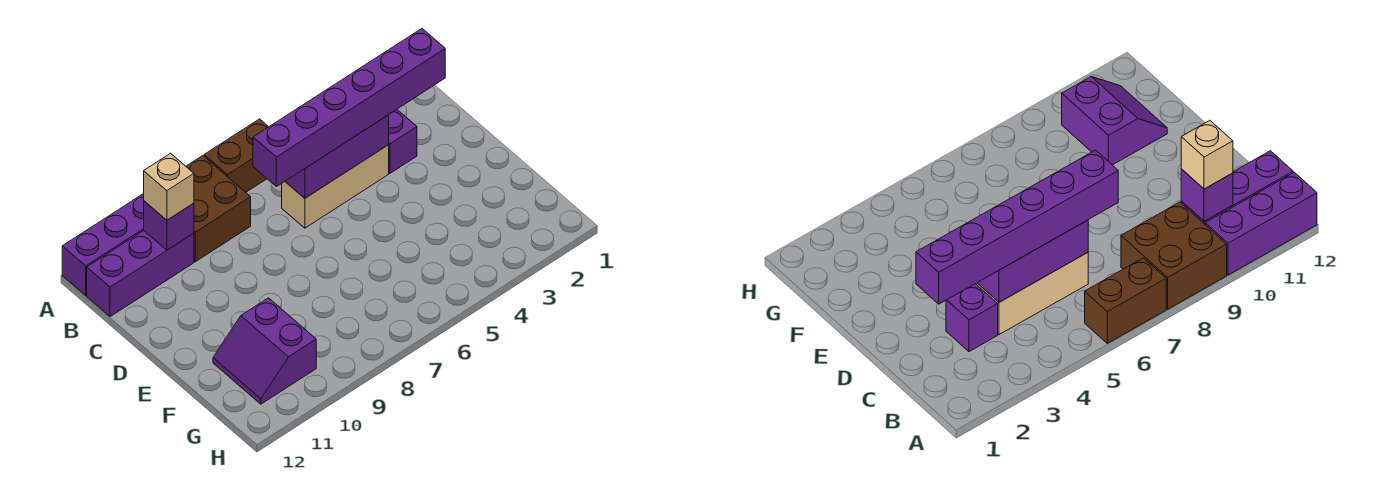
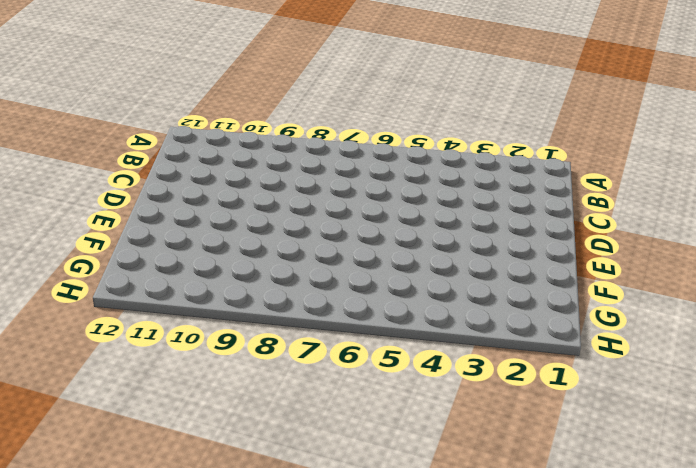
none -> brown 1x2 brick [204,119,268,192]
none -> brown 2x2 brick [186,156,251,262]

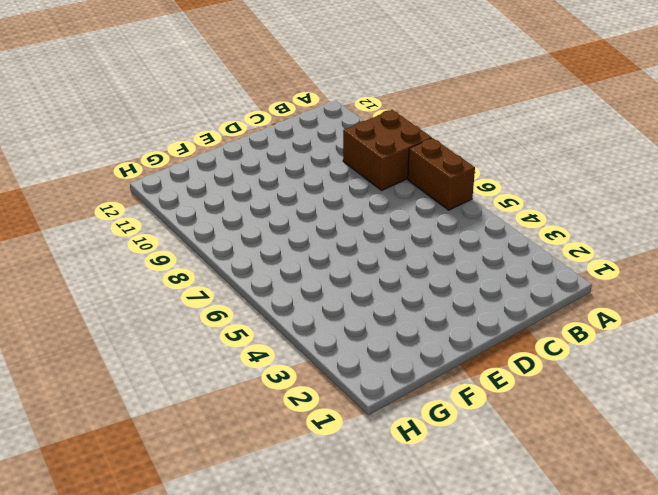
none -> purple 1x3 brick [62,194,144,295]
none -> purple 1x3 brick [87,231,194,317]

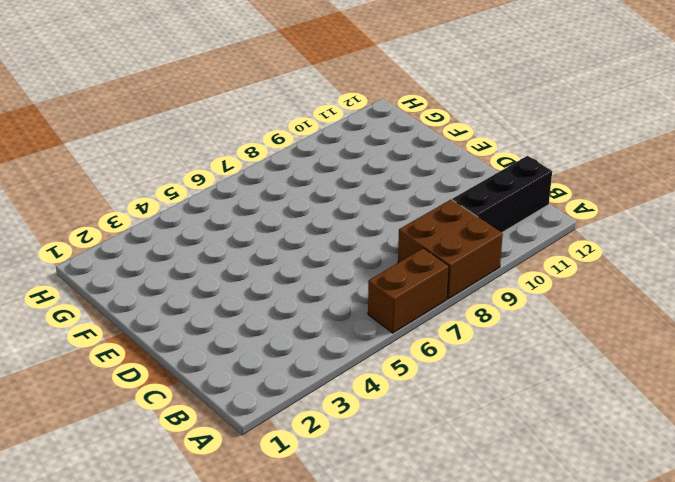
black 1x3 brick [452,156,552,232] -> purple 1x3 brick [87,231,194,317]
none -> purple 1x3 brick [62,194,144,295]
none -> purple 1x1 brick [389,110,417,173]

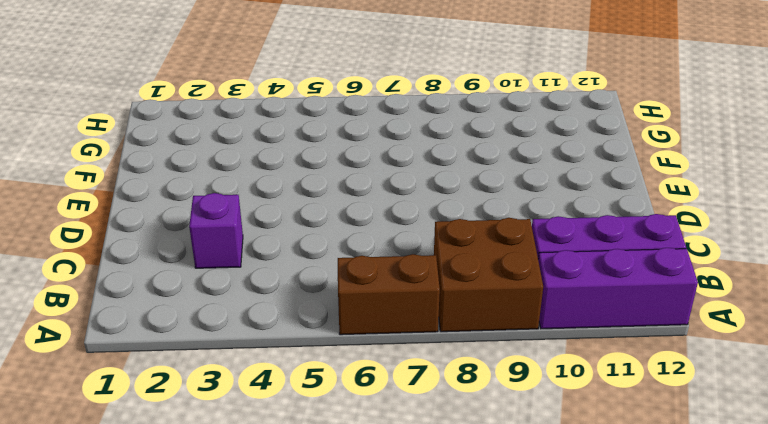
none -> tan 1x3 brick [282,145,389,228]
none -> purple 2x2 slope [213,298,316,404]

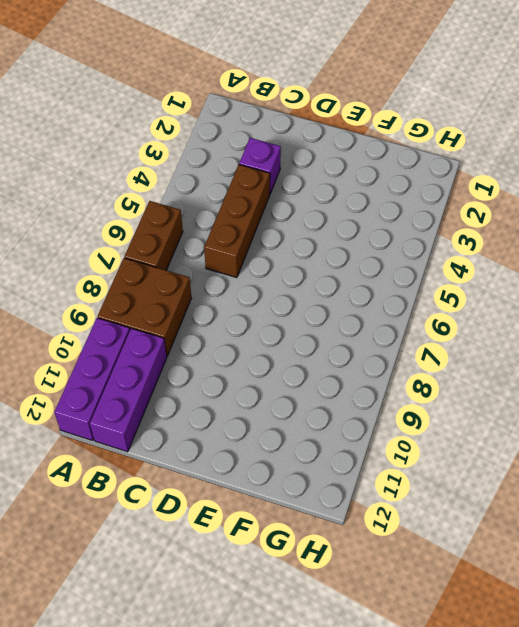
brown 1x3 brick [204,165,270,278] -> tan 1x3 brick [282,145,389,228]
none -> purple 2x2 slope [213,298,316,404]
none -> purple 1x1 brick [144,201,194,250]

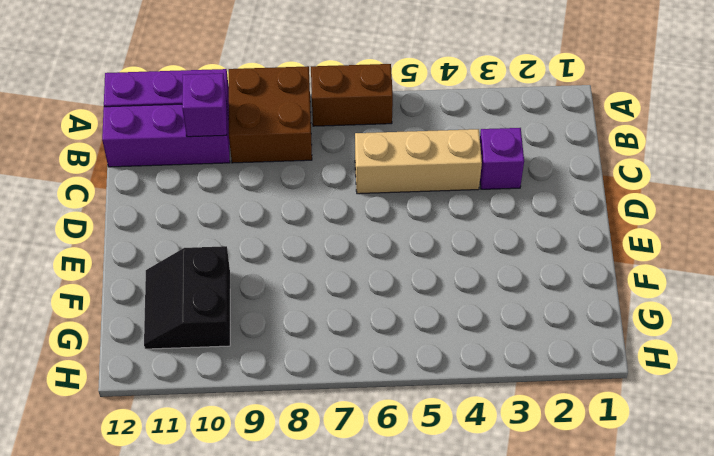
black 2x2 slope [144,246,230,349] -> purple 2x2 slope [213,298,316,404]
none -> purple 1x3 brick [285,115,389,198]
none -> tan 1x1 brick [144,153,194,220]

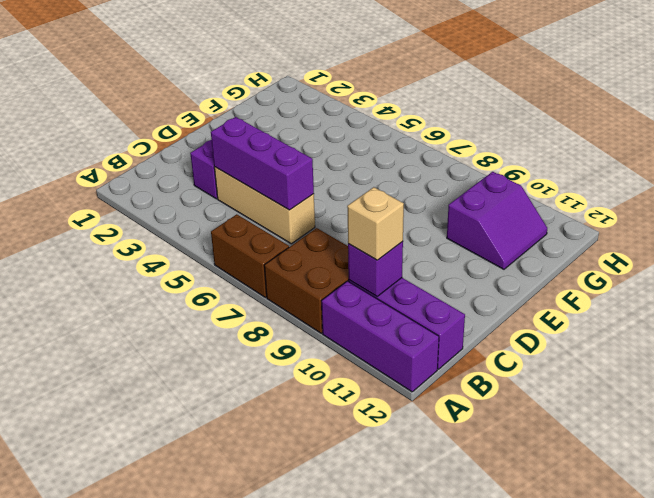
none -> purple 1x6 brick [253,29,445,187]

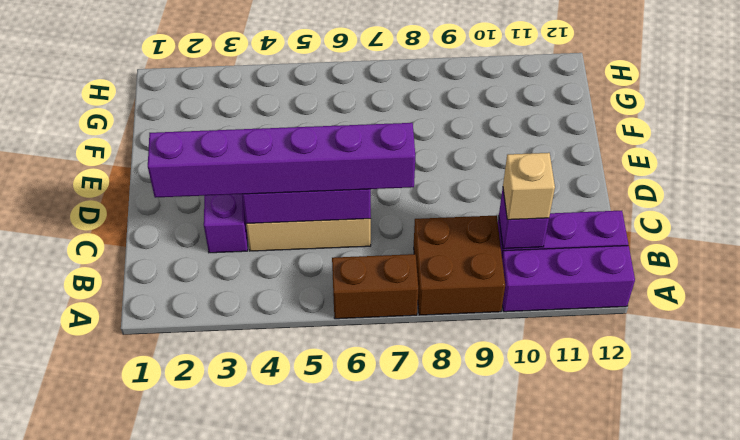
none -> purple 2x2 slope [213,298,316,404]

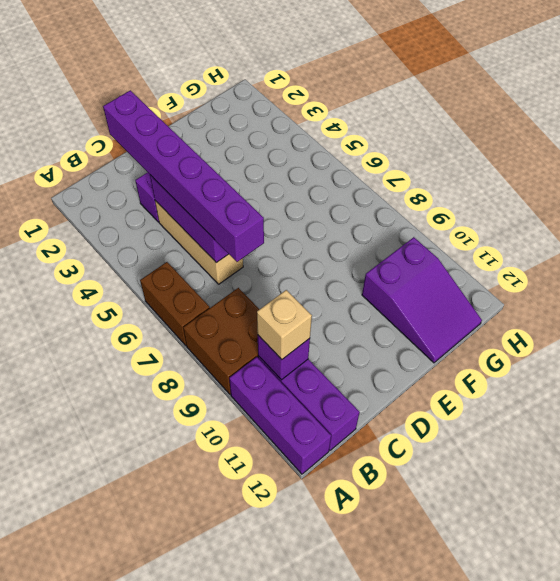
purple 2x3 slope [362,237,482,363] -> purple 2x2 slope [213,298,316,404]

